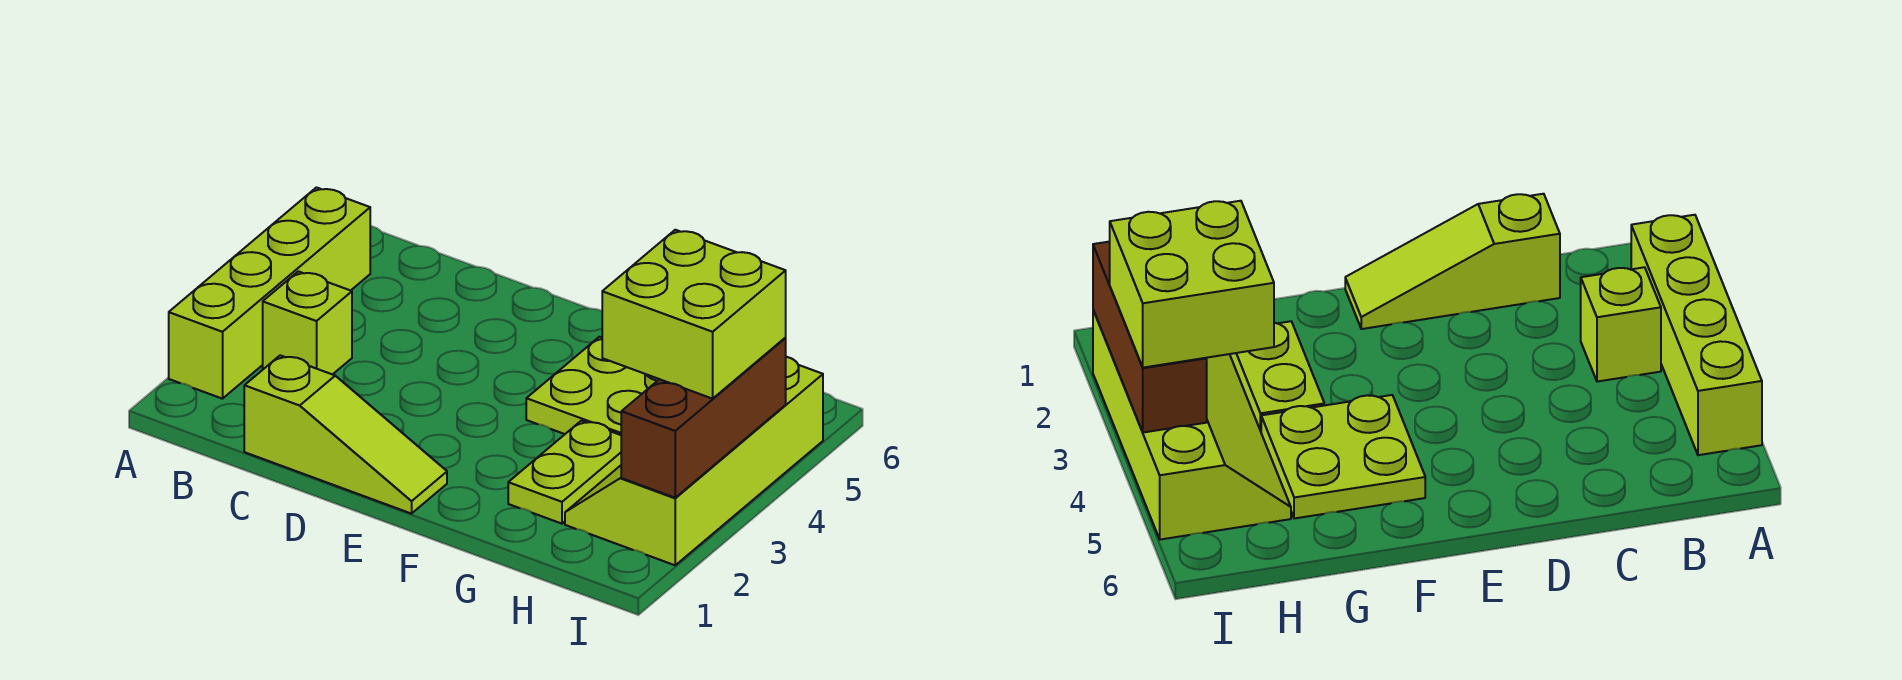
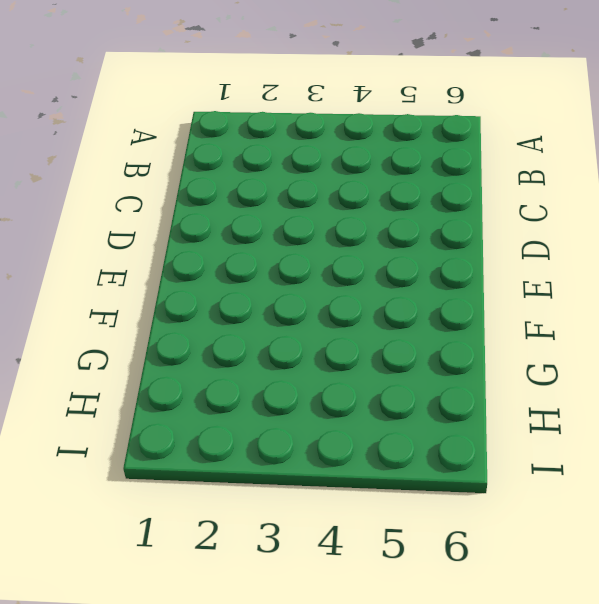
none -> lime 1x4 brick [169,188,370,399]
none -> lime 1x1 brick [263,271,352,375]

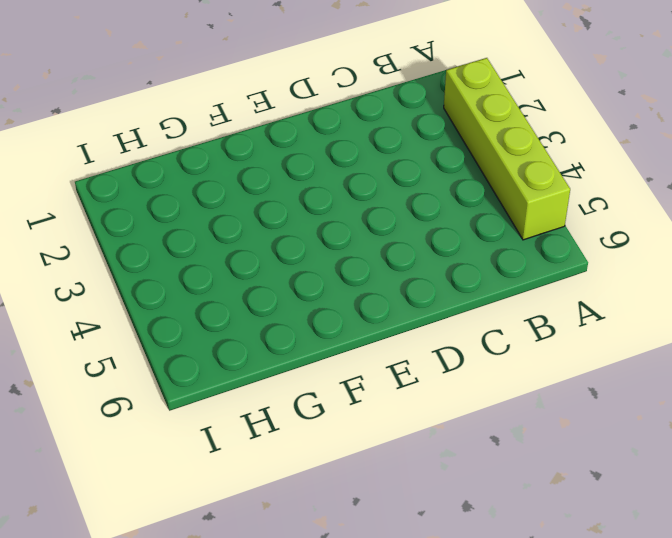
none -> lime 1x1 brick [263,271,352,375]
none -> lime 1x3 slope [244,355,447,514]

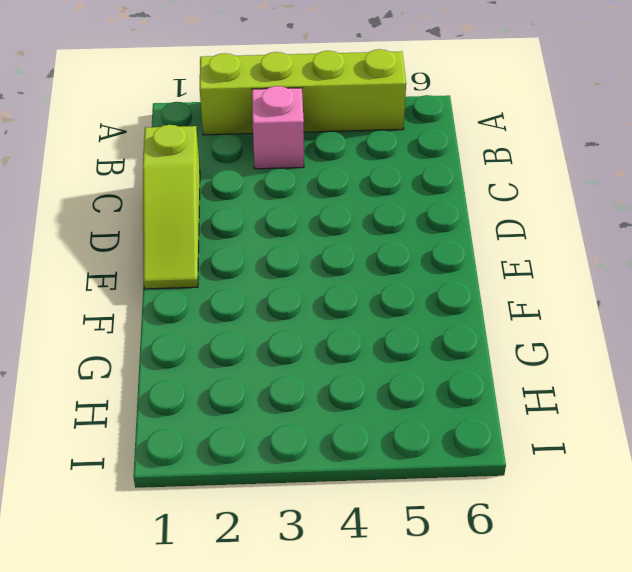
pink 1x1 brick [252,86,304,169] -> lime 1x1 brick [263,271,352,375]
none -> lime 2x2 plate [526,337,659,435]
none -> lime 1x2 plate [508,421,621,524]

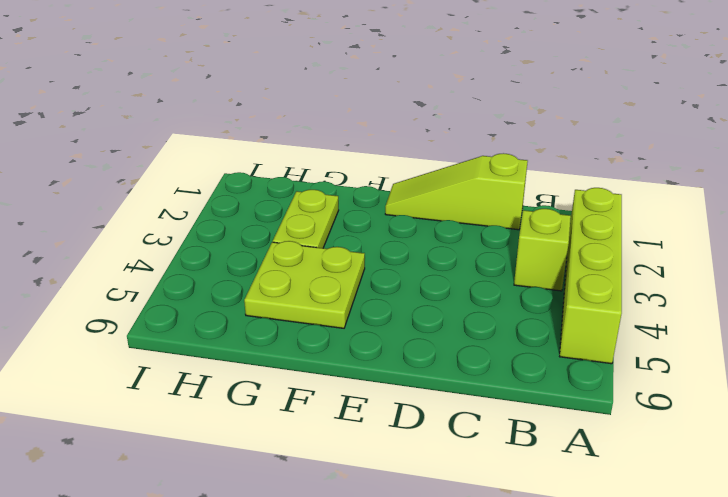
none -> lime 2x4 slope [565,357,823,565]
none -> brown 1x3 brick [621,338,786,498]

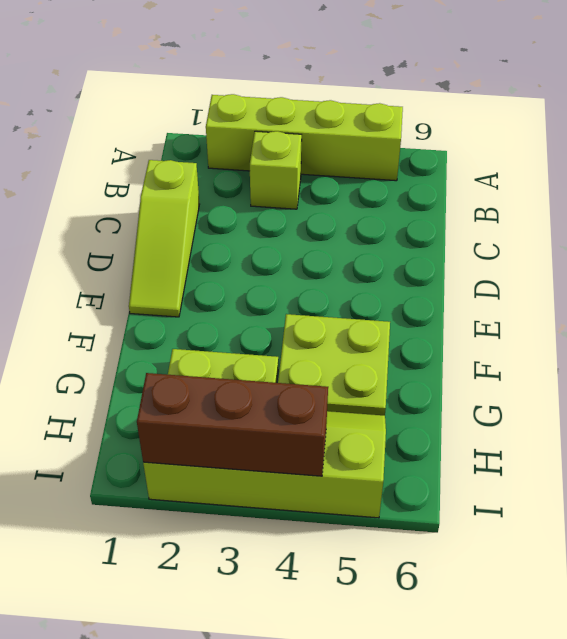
none -> lime 2x2 brick [602,230,786,399]

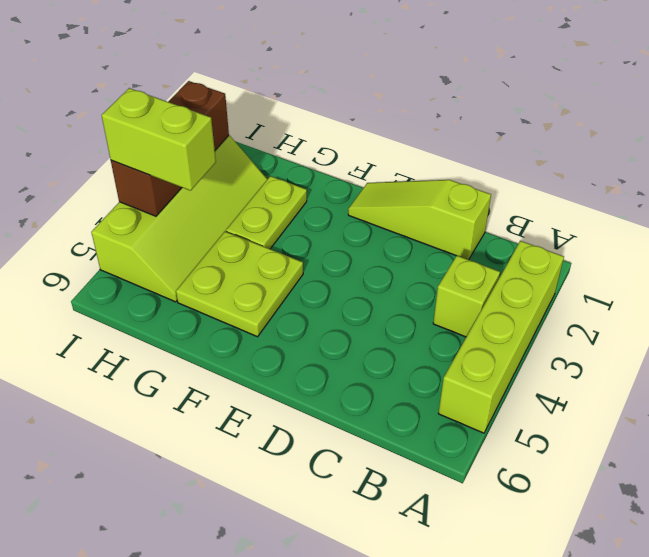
lime 1x2 brick [101,88,216,191] -> lime 2x2 brick [602,230,786,399]

